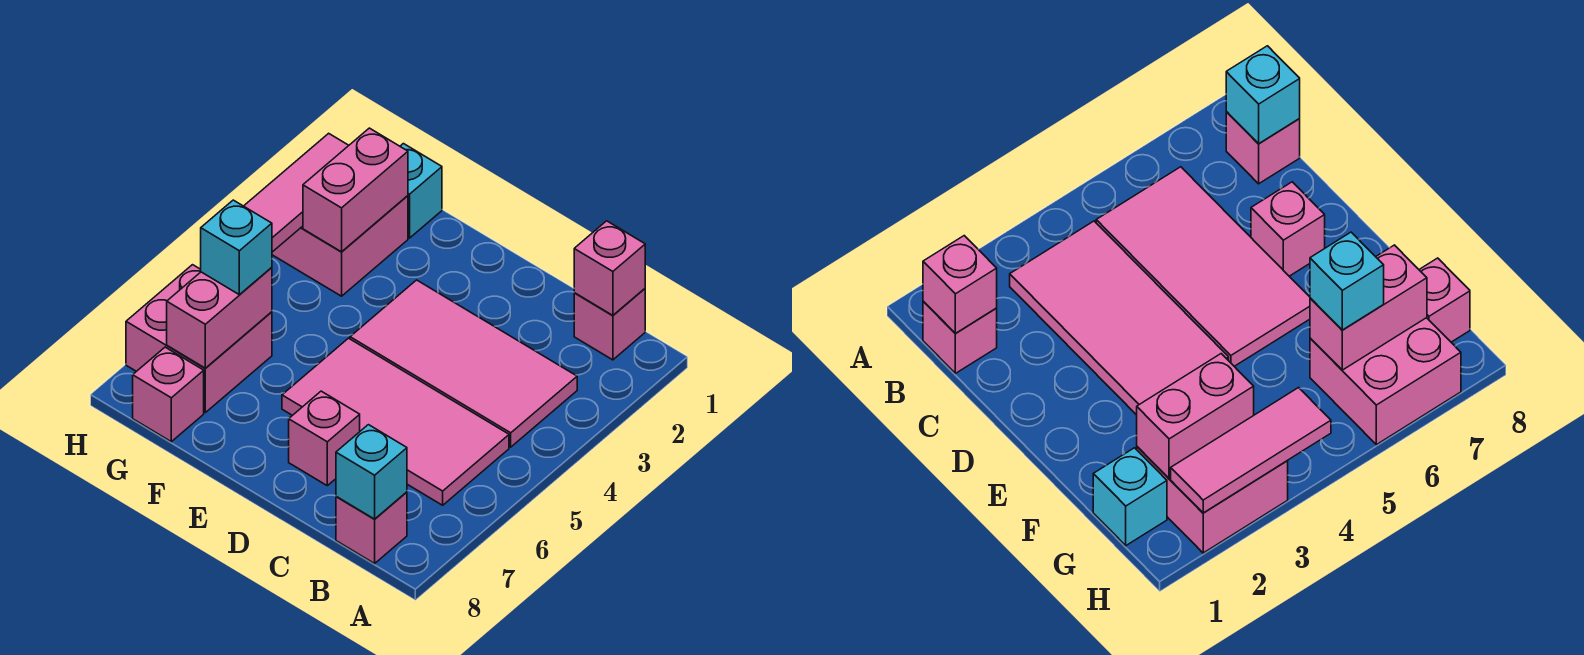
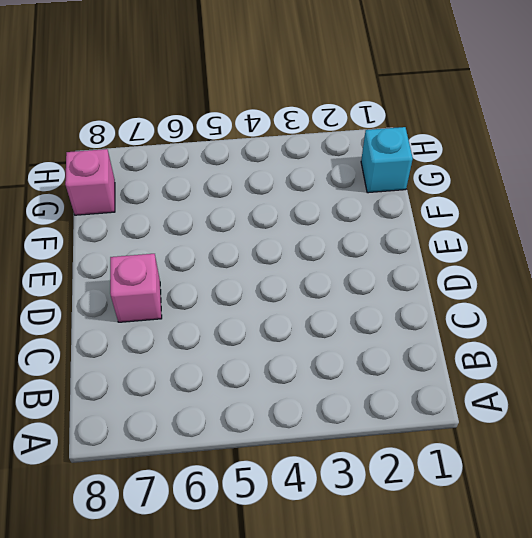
none -> pink 1x1 brick [574,289,645,360]
none -> pink 2x4 tile [350,280,577,447]
none -> pink 2x4 tile [282,338,509,505]

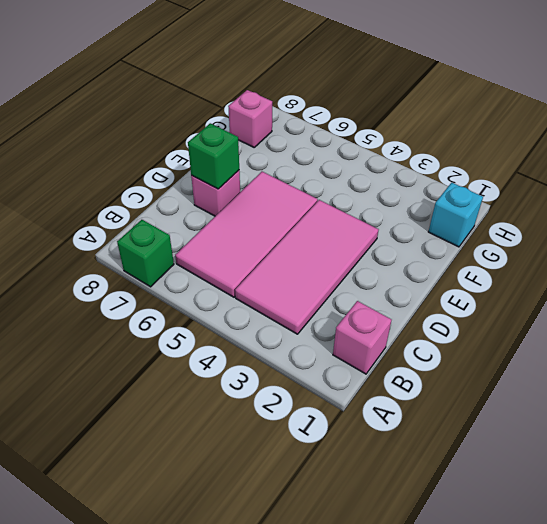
green 1x1 brick [117,220,174,287] -> none
green 1x1 brick [188,123,239,189] -> none
none -> pink 1x1 brick [336,492,407,563]
none -> pink 2x2 brick [272,196,408,296]
none -> pink 2x2 brick [126,265,272,412]

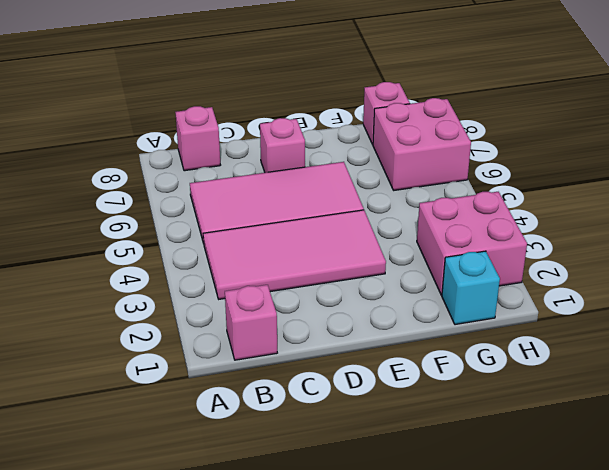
none -> pink 1x1 brick [574,221,645,315]
none -> cyan 1x1 brick [336,425,407,519]
none -> pink 1x2 brick [303,128,408,252]

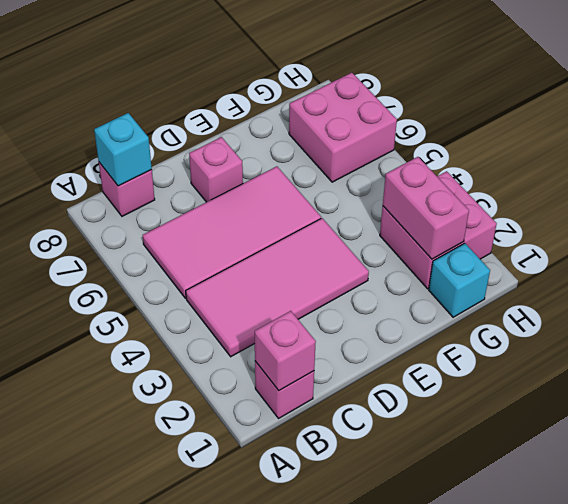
none -> pink 1x1 brick [133,347,204,442]
none -> pink 1x2 brick [167,268,272,368]
none -> pink 1x3 tile [244,133,349,252]

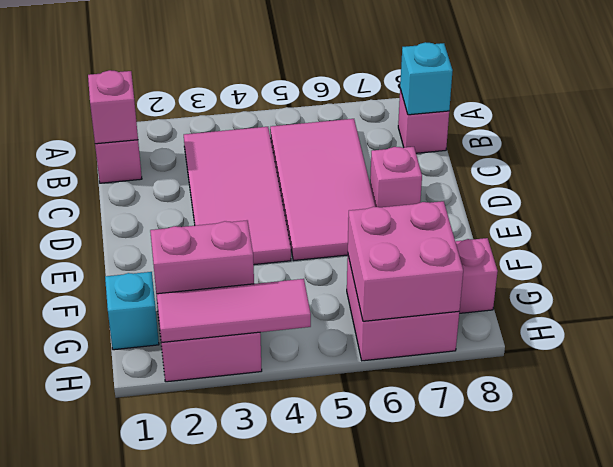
pink 2x2 brick [348,201,463,321] -> pink 1x2 brick [167,268,272,368]
none -> cyan 1x1 brick [201,200,272,295]

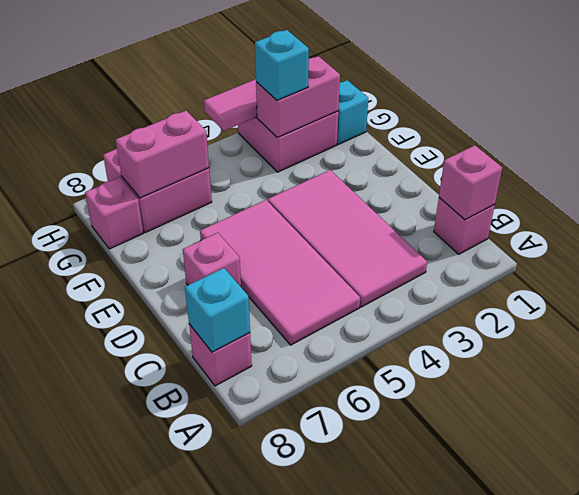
cyan 1x1 brick [255,30,309,100] -> cyan 1x1 brick moved to [201,200,272,295]

